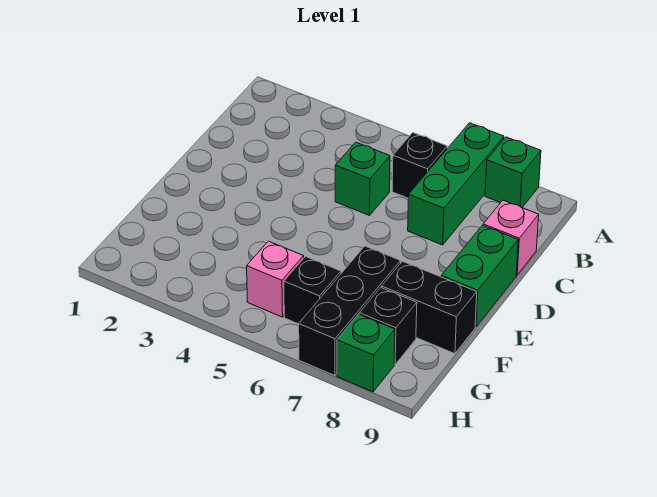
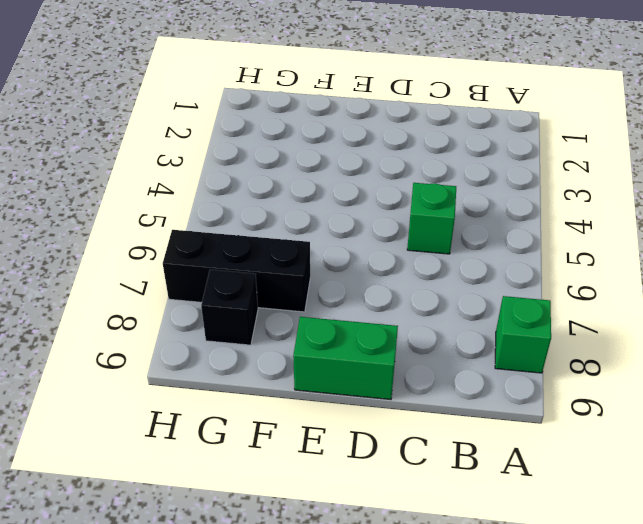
none -> green 1x3 brick [408,123,504,245]
none -> black 1x1 brick [392,133,447,198]
none -> pink 1x1 brick [483,200,539,275]

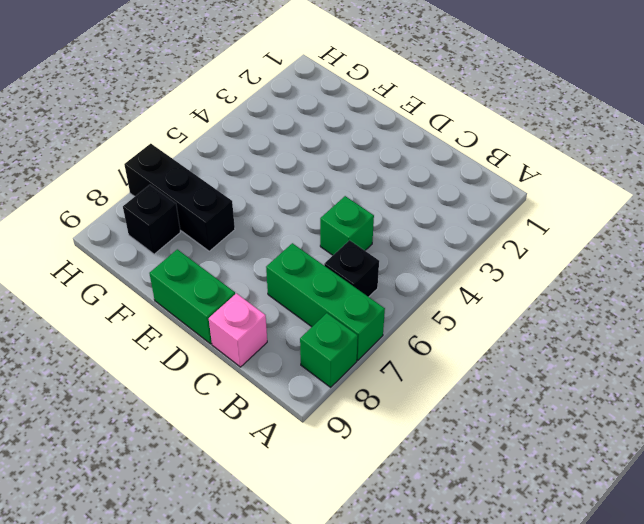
none -> black 1x2 brick [382,261,477,354]
none -> pink 1x1 brick [247,241,304,317]
none -> black 1x1 brick [284,257,341,324]

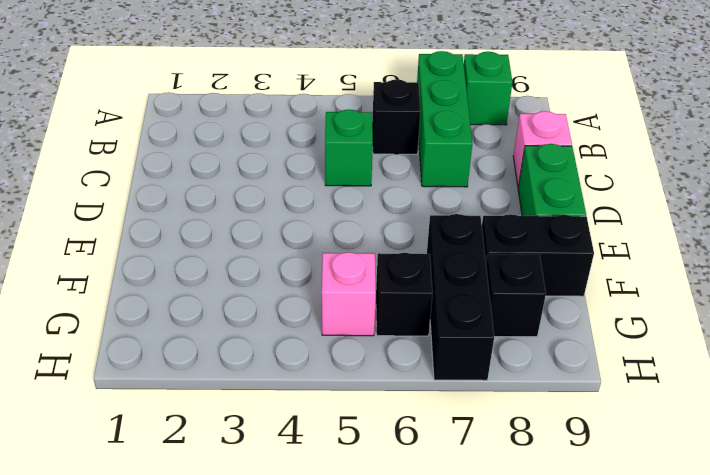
none -> green 1x1 brick [337,314,395,392]

